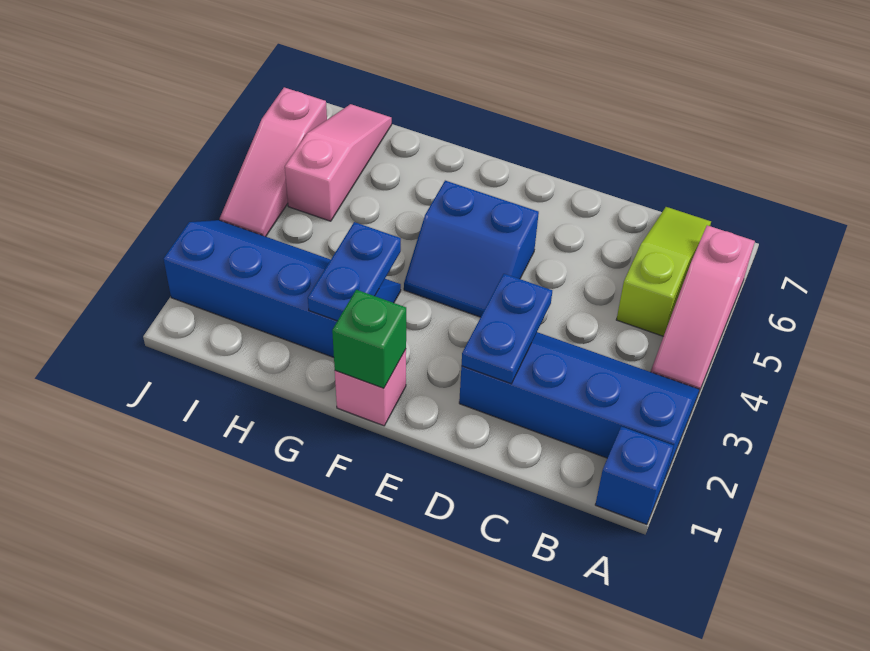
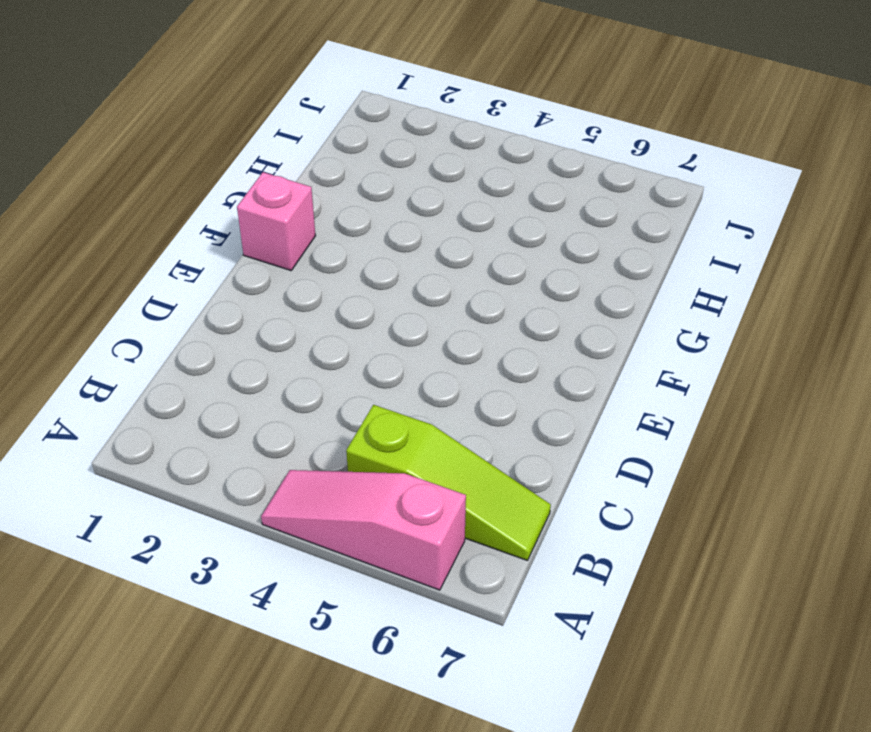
none -> blue 1x1 brick [595,427,674,525]
none -> blue 2x4 slope [459,332,700,477]
none -> blue 2x2 slope [404,181,539,317]

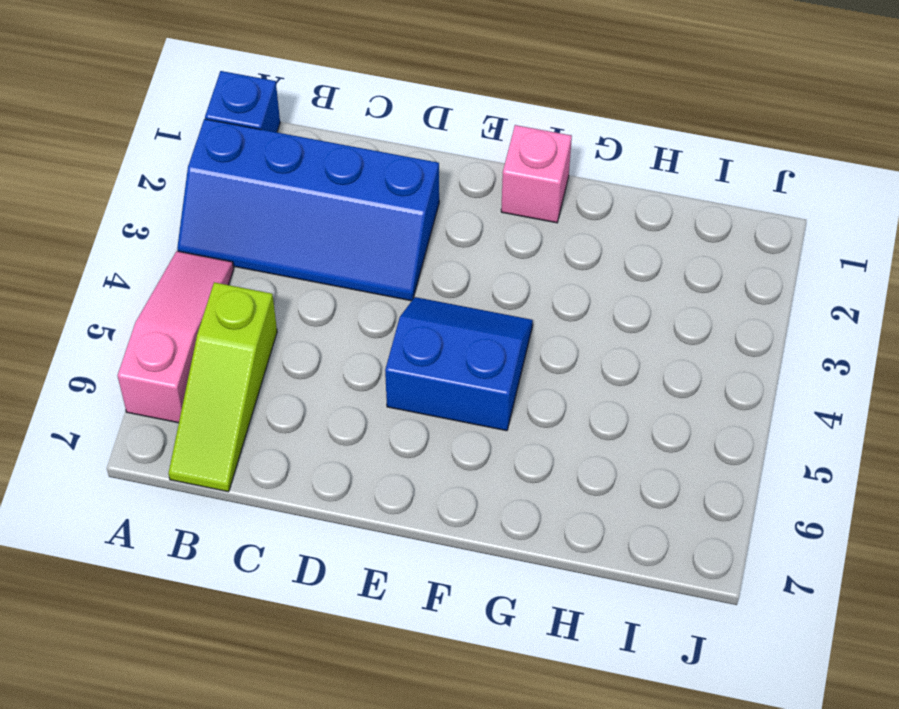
none -> blue 2x4 slope [164,220,401,357]
none -> pink 1x3 slope [285,104,392,221]
none -> pink 1x3 slope [220,87,327,237]

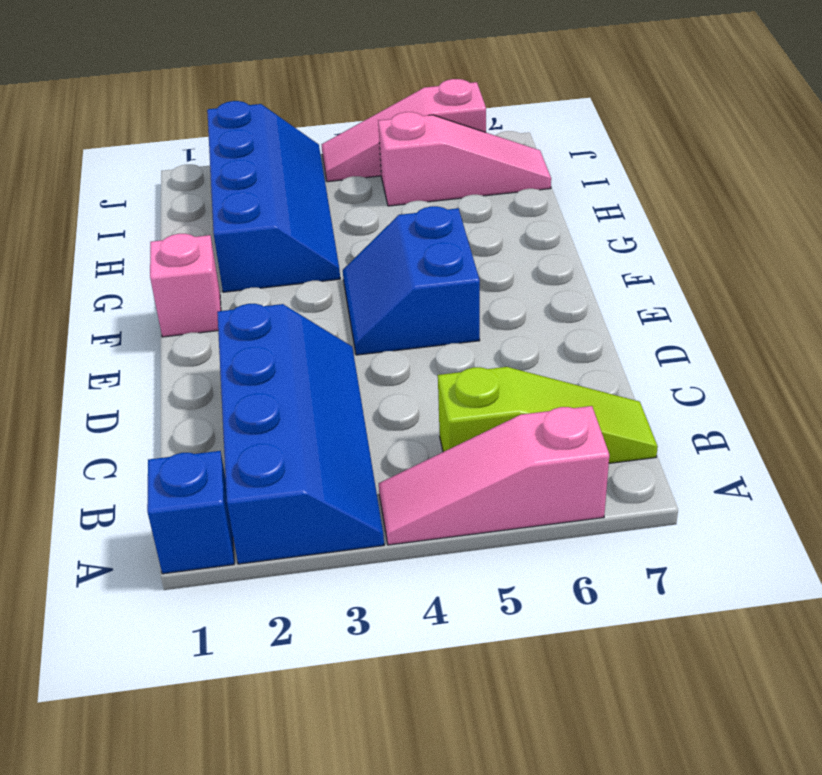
none -> blue 1x2 plate [461,274,552,384]
none -> green 1x1 brick [332,290,406,388]
none -> blue 1x2 plate [308,222,401,321]

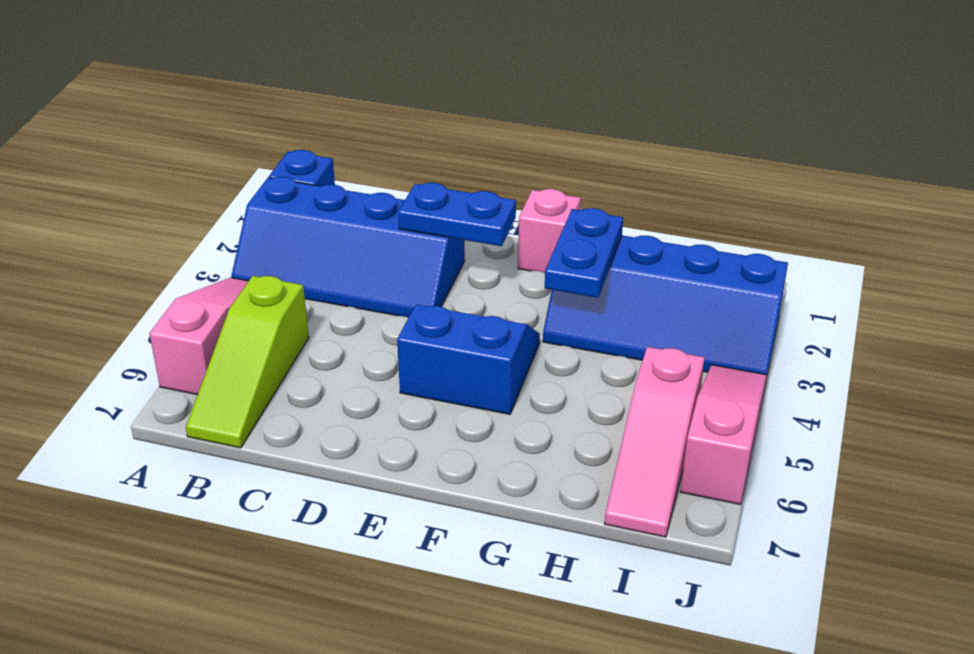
blue 1x2 plate [398,183,516,246] -> blue 1x2 plate turned to [461,274,552,384]
none -> green 1x1 brick [332,290,406,388]

